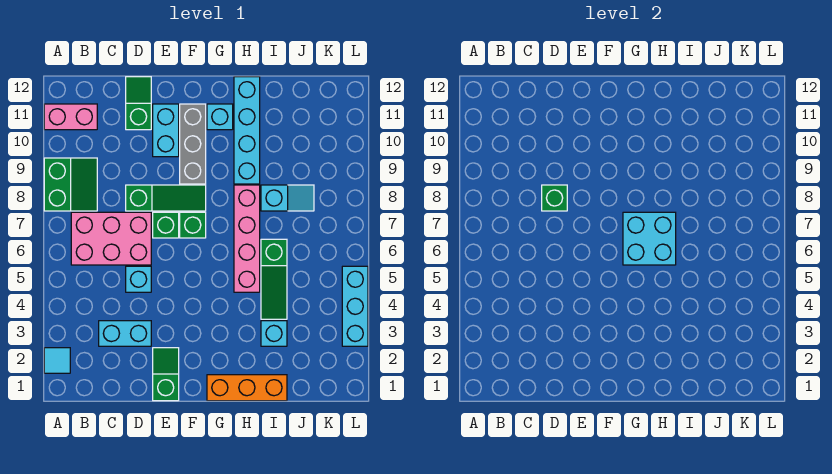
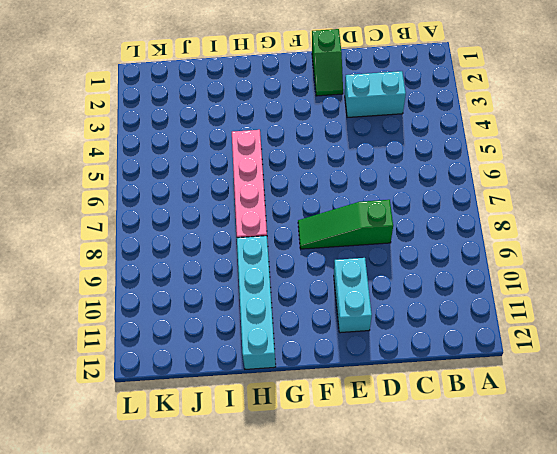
none -> cyan 1x1 tile [44,348,70,373]
none -> green 2x2 slope [44,158,97,211]
none -> pink 1x2 brick [44,104,97,130]

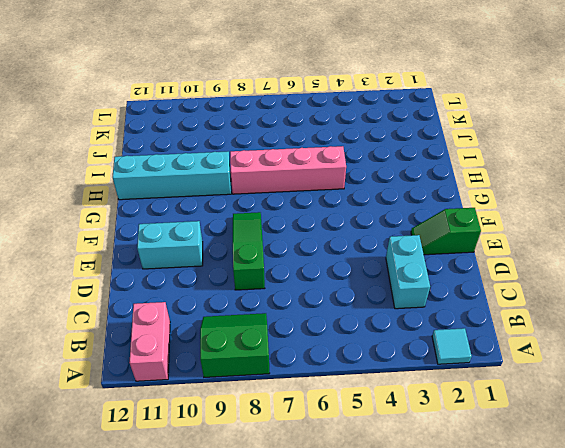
none -> pink 2x3 brick [71,212,151,265]
none -> cyan 1x1 brick [126,266,151,292]
none -> green 1x2 slope [126,77,151,130]

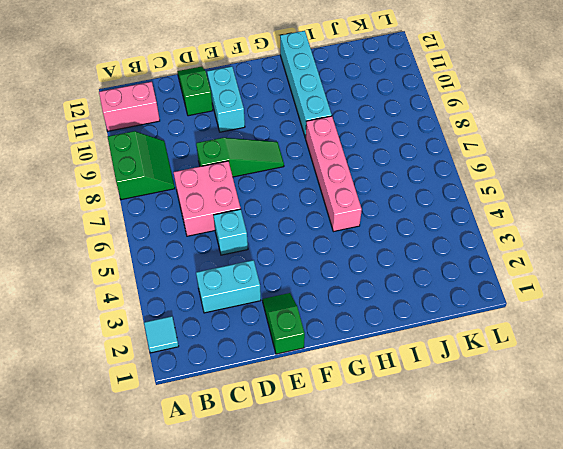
pink 2x2 brick [174,161,241,236] -> pink 2x3 brick [71,212,151,265]
none -> green 1x1 brick [153,212,179,238]
none -> green 1x1 brick [180,212,206,238]
none -> grey 1x3 brick [180,104,206,184]

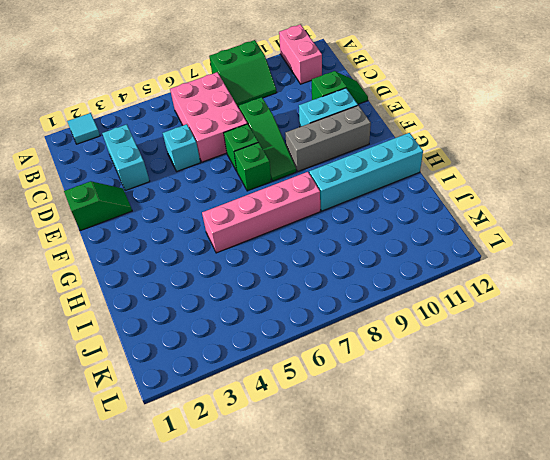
none -> orange 1x3 brick [207,375,287,401]
none -> cyan 1x1 brick [207,104,233,130]
none -> cyan 1x1 brick [261,321,287,346]

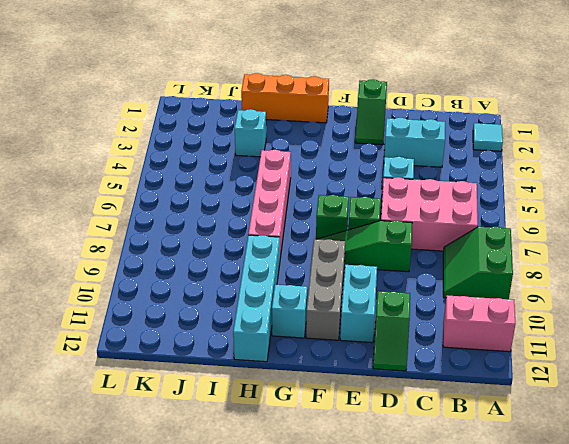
none -> green 1x3 slope [261,239,287,319]
none -> cyan 1x2 slope [261,185,314,211]
none -> cyan 1x3 brick [342,266,368,346]

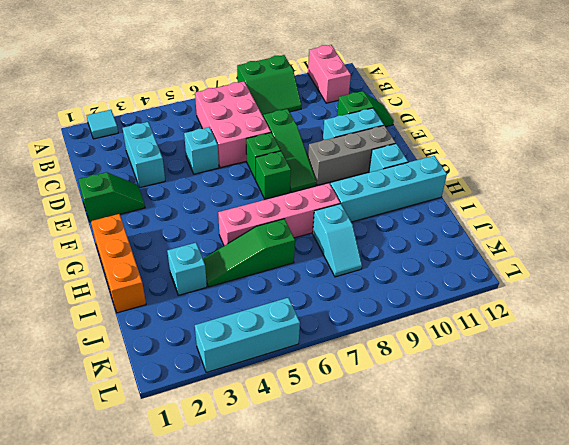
none -> green 1x1 brick [542,185,567,211]
none -> cyan 2x2 brick [623,212,676,265]

